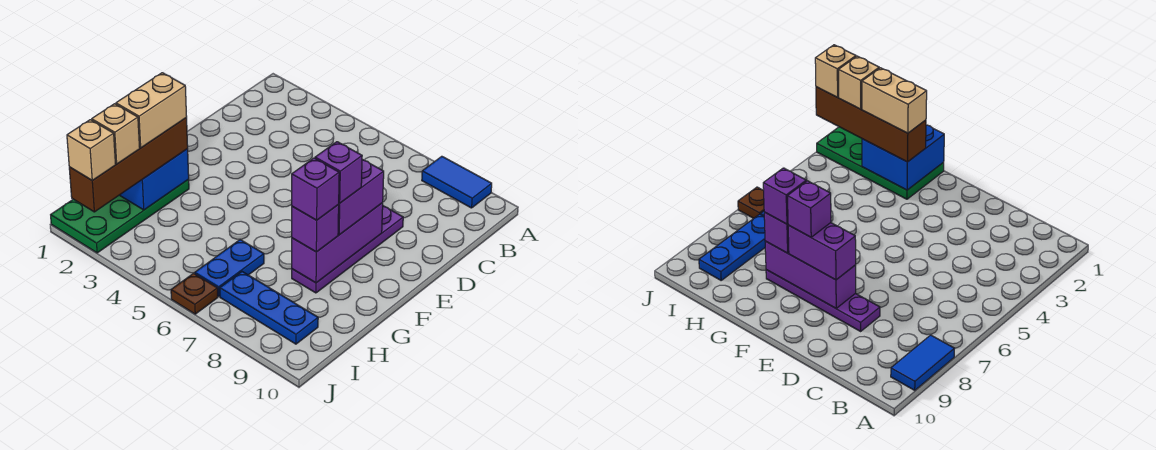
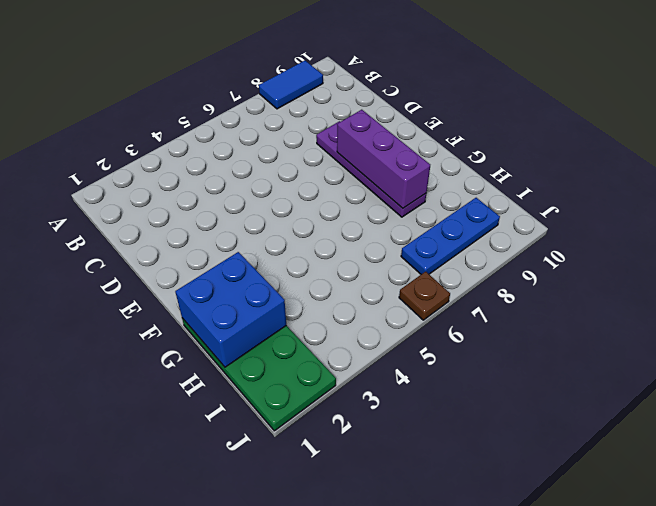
none -> blue 1x2 plate [195,240,264,297]
none -> purple 1x2 brick [338,159,384,235]
none -> brown 1x4 brick [69,118,188,212]

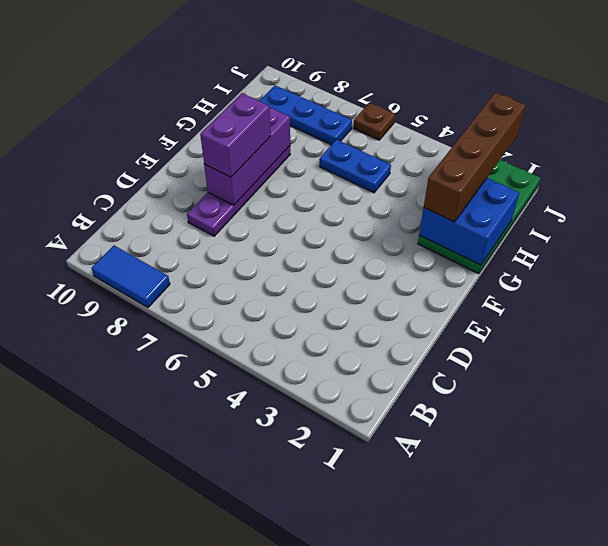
blue 1x2 plate [320,140,391,193] -> blue 1x2 plate turned to [195,240,264,297]
none -> purple 1x1 brick [292,205,339,252]
none -> purple 1x1 brick [315,142,362,203]
none -> tan 1x2 brick [116,73,187,148]

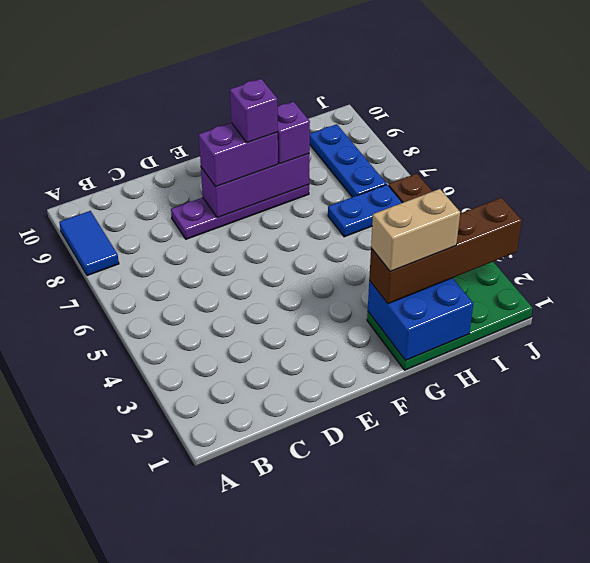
none -> purple 1x1 brick [292,158,339,220]
none -> tan 1x1 brick [92,104,140,164]
none -> tan 1x1 brick [67,120,116,180]

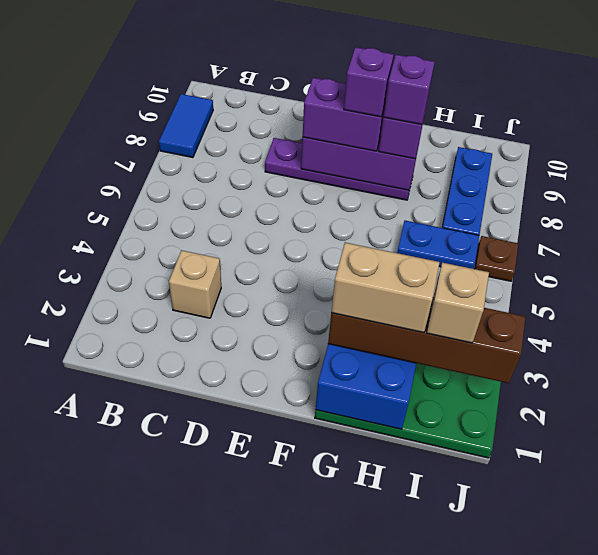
tan 1x1 brick [169,250,221,318] -> tan 1x1 brick moved to [67,120,116,180]

